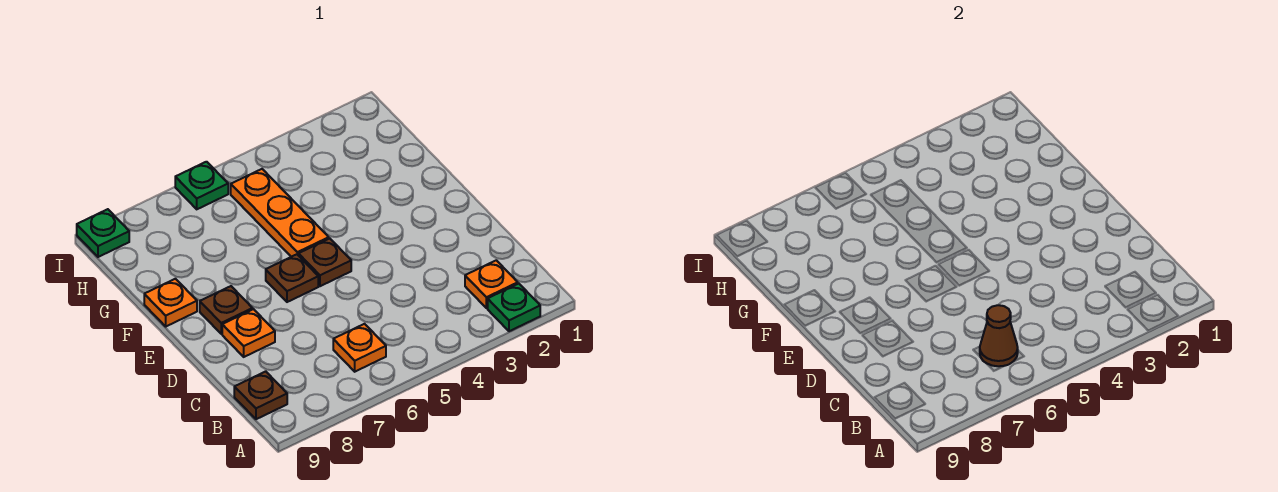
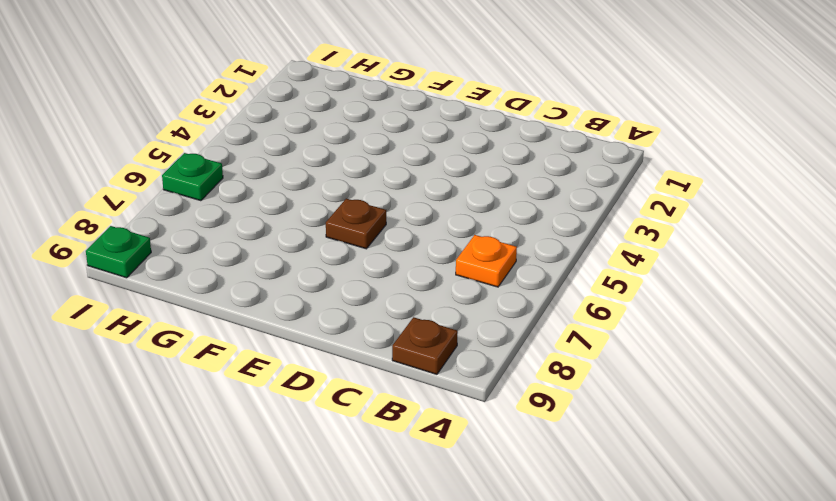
none -> green 1x1 plate [488,284,540,331]
none -> orange 1x1 plate [465,260,518,308]
none -> orange 1x1 plate [222,309,275,357]

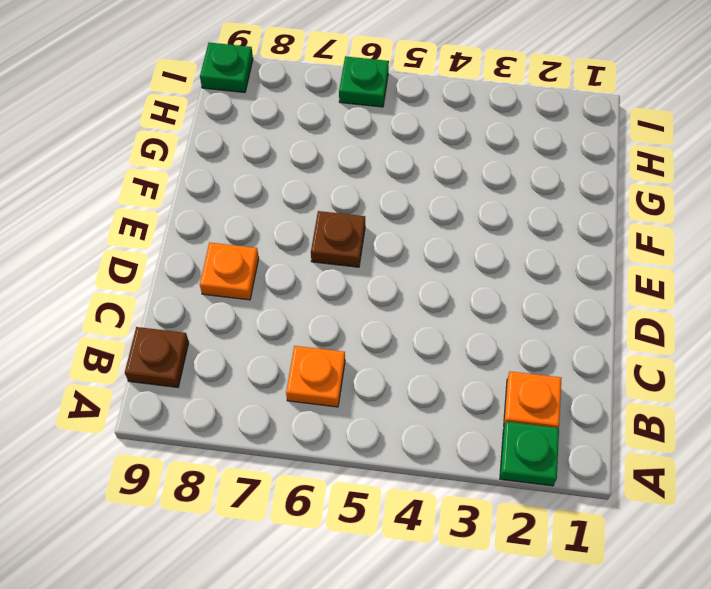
none -> brown 1x1 plate [299,238,351,286]
none -> brown 1x1 plate [200,286,253,334]
none -> orange 1x3 plate [231,169,329,257]

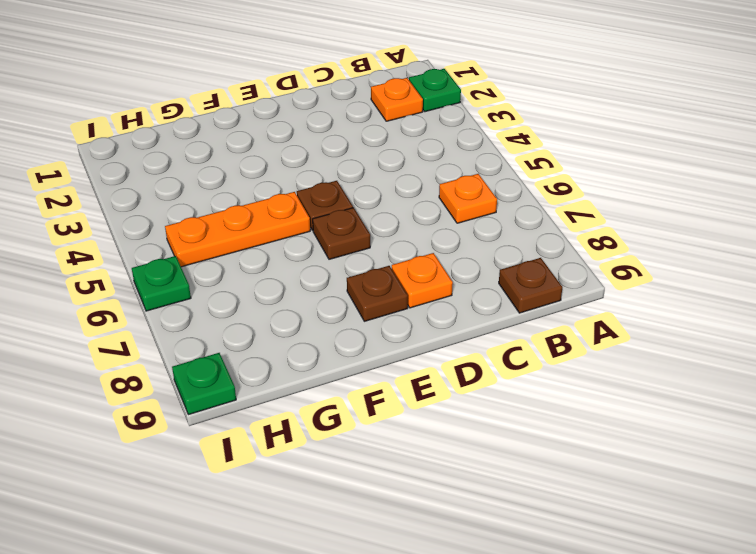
none -> orange 1x1 plate [144,279,197,326]
none -> brown 1x1 cone [980,305,1018,366]

